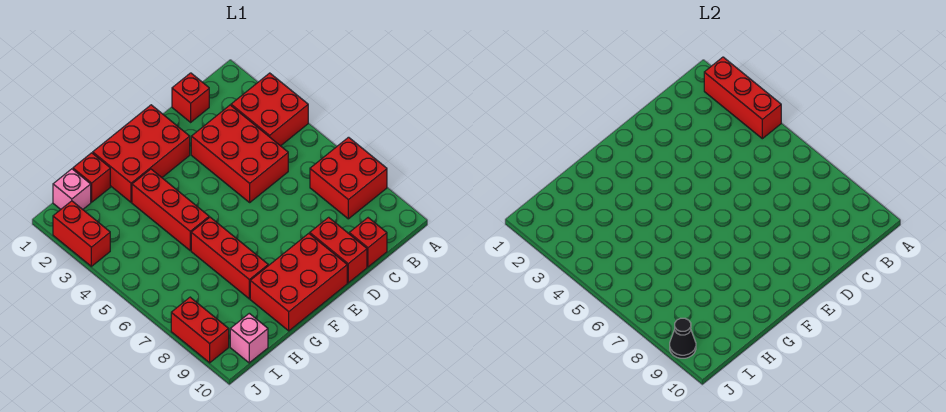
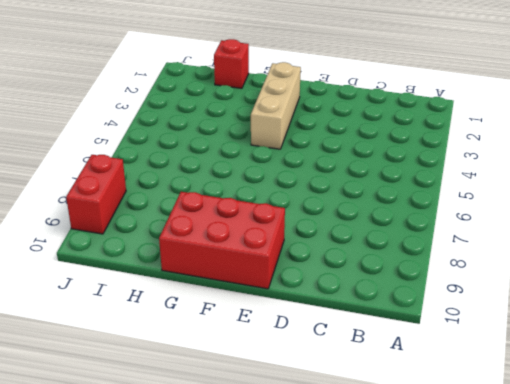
tan 1x3 brick [251,62,301,149] -> red 2x3 brick [93,105,190,202]
none -> red 2x2 brick [231,73,308,146]
none -> red 2x2 brick [310,137,387,219]
none -> red 1x1 brick [172,73,209,122]

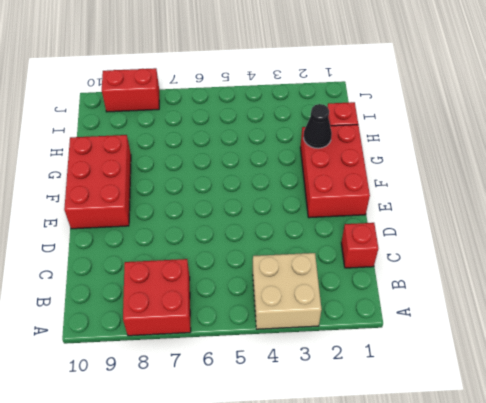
tan 2x2 brick [253,253,322,329] -> red 2x2 brick [231,73,308,146]
black 1x1 cone [303,104,332,148] -> black 1x1 cone moved to [670,318,696,358]
none -> red 2x3 brick [191,105,288,202]
none -> red 1x1 brick [349,218,387,267]
none -> red 1x2 brick [310,217,367,283]

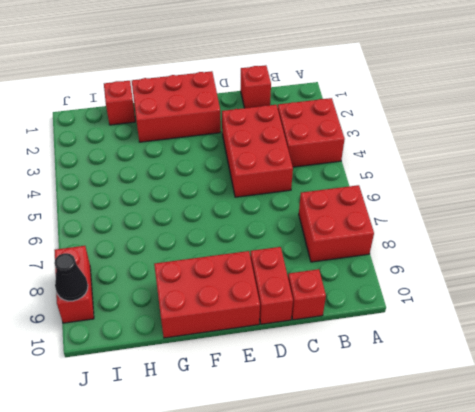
none -> red 1x3 brick [132,169,209,250]
none -> red 1x3 brick [191,217,268,299]
none -> pink 1x1 brick [53,169,91,209]

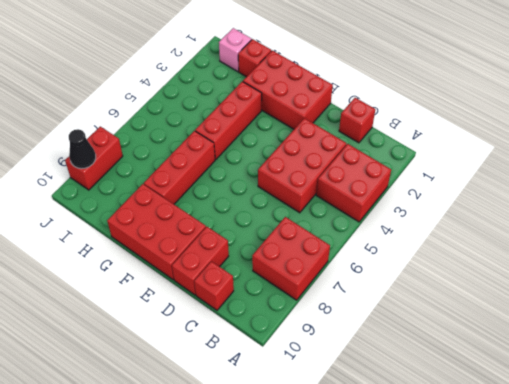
none -> pink 1x1 brick [230,313,268,363]
none -> red 1x2 brick [53,201,110,266]
none -> red 1x3 brick [704,57,781,139]

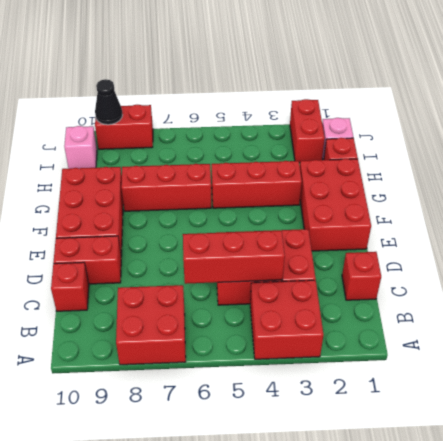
red 1x3 brick [183,230,285,284] -> red 1x3 brick moved to [704,57,781,139]
red 1x2 brick [290,99,325,163] -> red 1x2 brick turned to [53,201,110,266]

